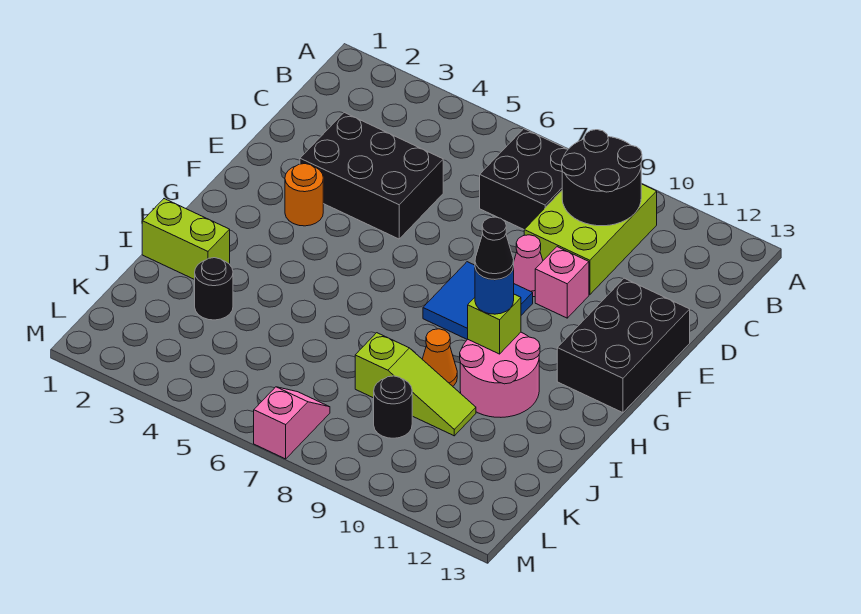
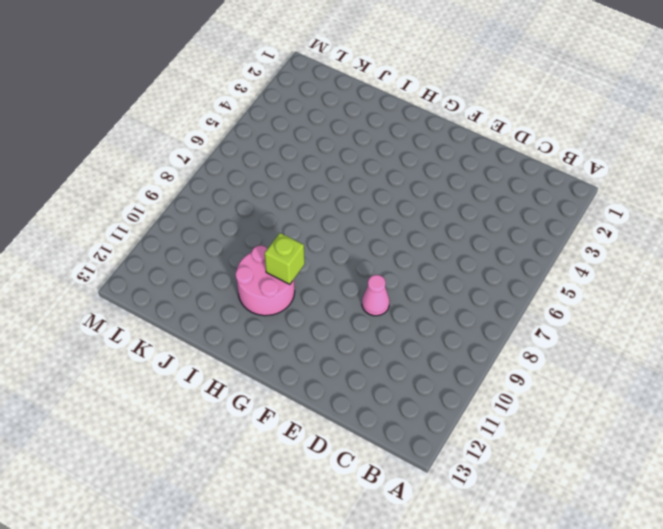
none -> black 2x2 brick [480,129,568,229]
none -> lime 2x3 brick [524,184,657,295]
none -> black 2x3 brick [300,113,443,239]

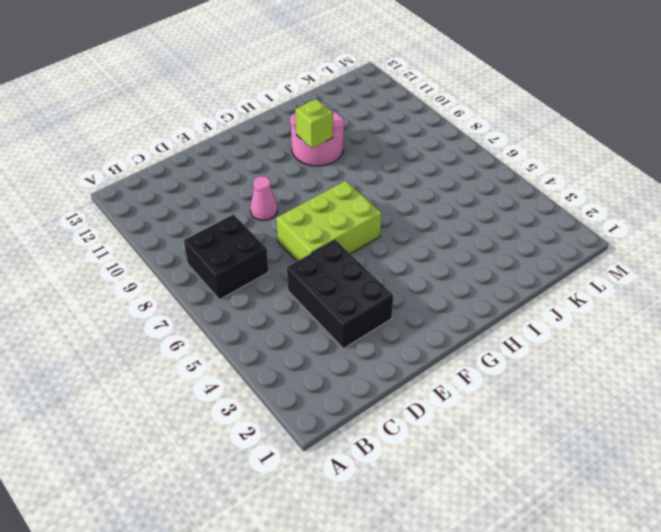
lime 2x3 brick [276,181,382,261] -> lime 2x3 brick moved to [524,184,657,295]
none -> pink 1x1 brick [535,247,589,318]
none -> black 2x3 brick [557,278,690,413]
none -> orange 1x1 round brick [285,164,323,226]

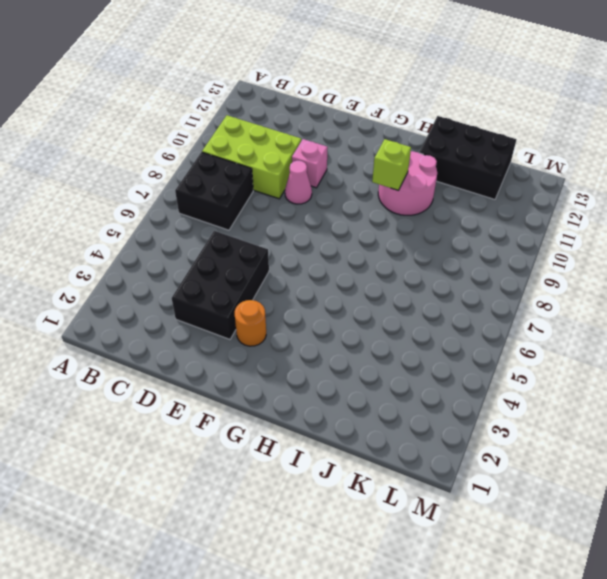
black 2x3 brick [419,116,517,199] -> black 2x3 brick moved to [557,278,690,413]
none -> blue 2x2 tile [423,262,533,340]
none -> lime 1x2 brick [142,199,230,280]
none -> orange 1x1 cone [422,329,457,386]

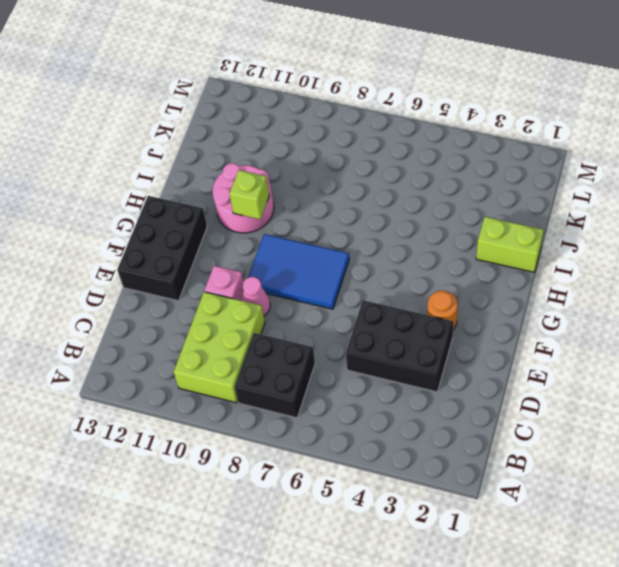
blue 2x3 tile [248,234,349,309] -> blue 2x2 tile [423,262,533,340]
none -> orange 1x1 cone [422,329,457,386]
none -> black 1x1 round brick [195,258,233,320]
none -> lime 1x3 slope [355,333,476,436]

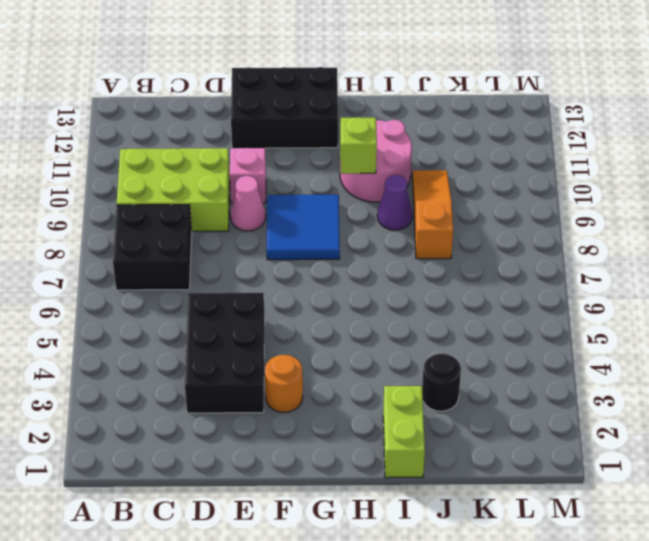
purple 1x1 cone [377,175,413,230] -> orange 1x1 cone [422,329,457,386]
orange 1x3 slope [412,170,453,259] -> lime 1x3 slope [355,333,476,436]
none -> black 1x1 round brick [374,376,412,438]
none -> pink 1x2 slope [254,387,330,459]
none -> black 2x2 round brick [562,130,642,226]

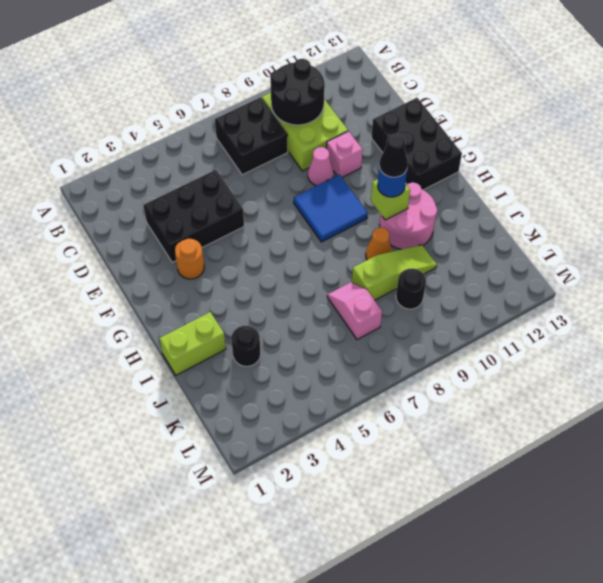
pink 1x2 slope [327,282,382,340] -> pink 1x2 slope moved to [254,387,330,459]

